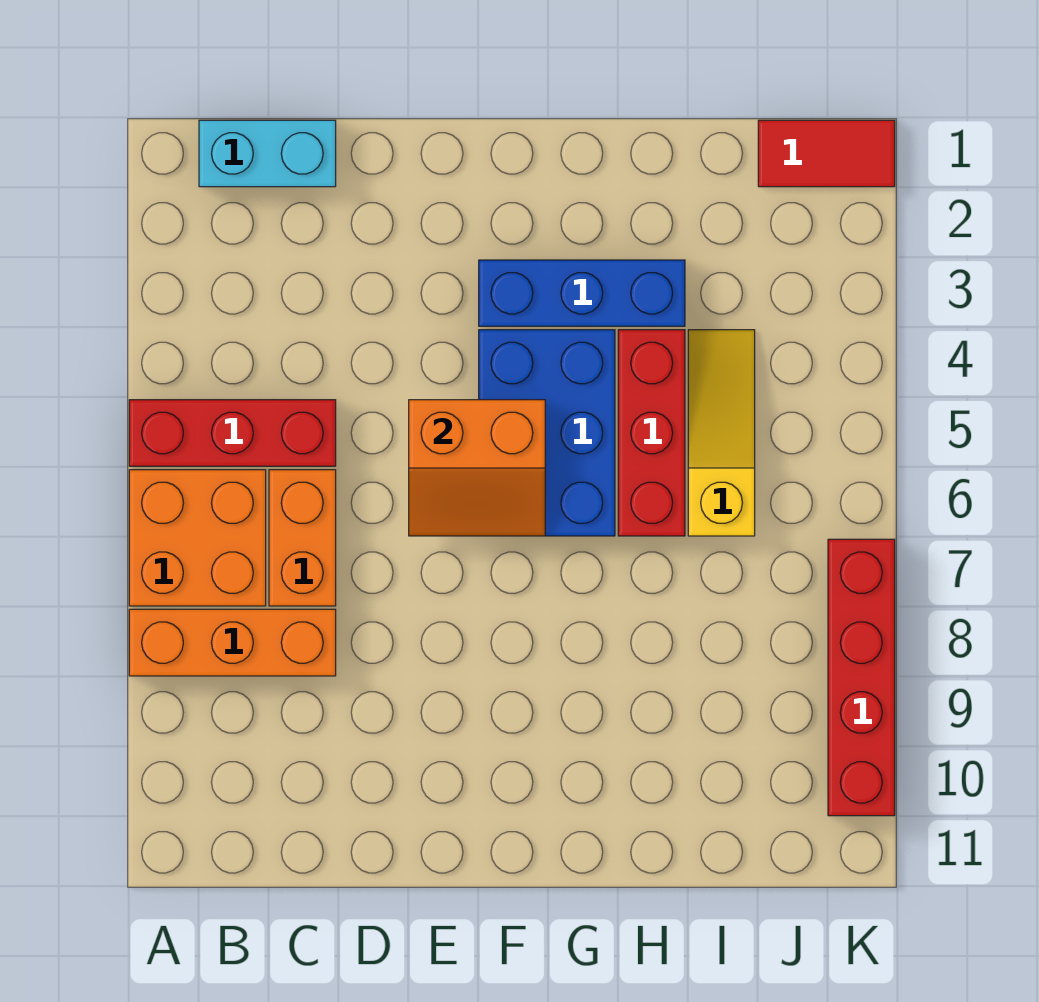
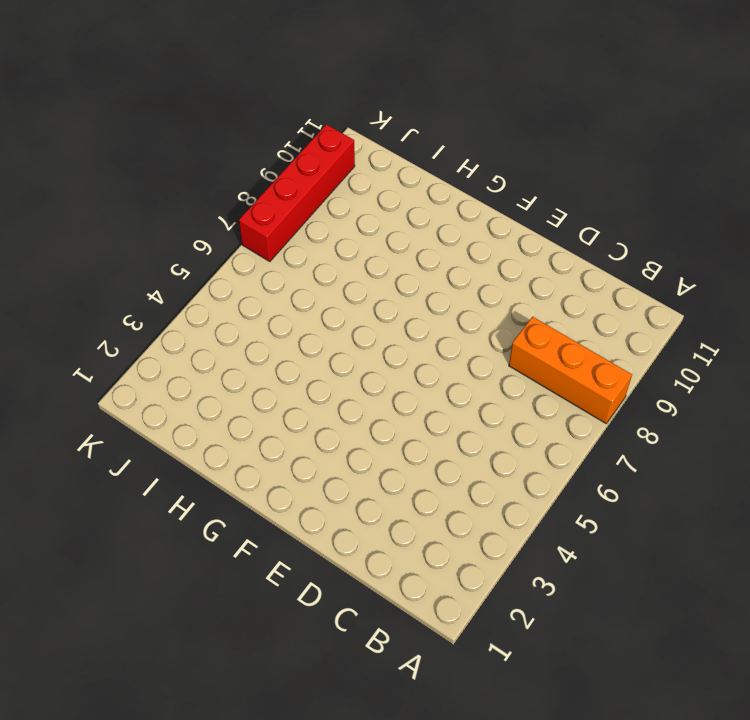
none -> red 1x3 brick [129,400,336,466]
none -> orange 2x2 brick [129,470,266,606]
none -> cyan 1x2 brick [199,120,336,187]

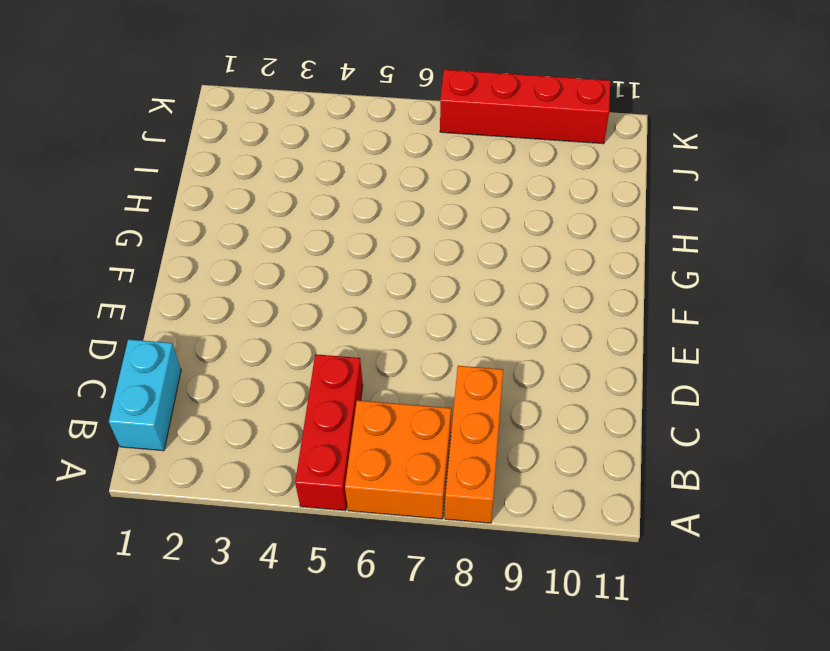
none -> orange 1x2 brick [269,470,336,606]
none -> blue 1x3 brick [479,260,685,326]
none -> blue 2x3 brick [479,330,615,536]

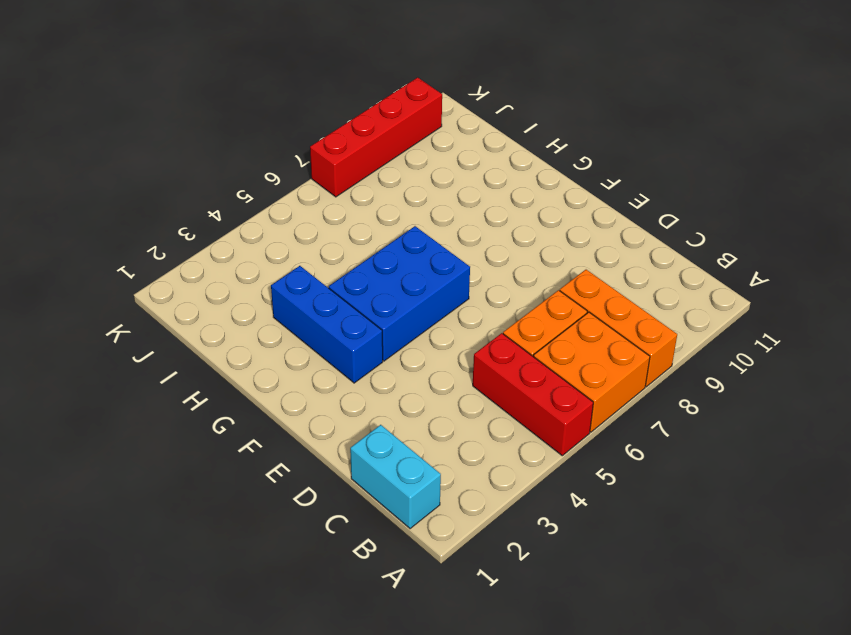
none -> red 1x3 brick [618,330,685,536]
none -> yellow 1x3 slope [688,330,755,536]
none -> red 1x2 tile [758,120,895,187]

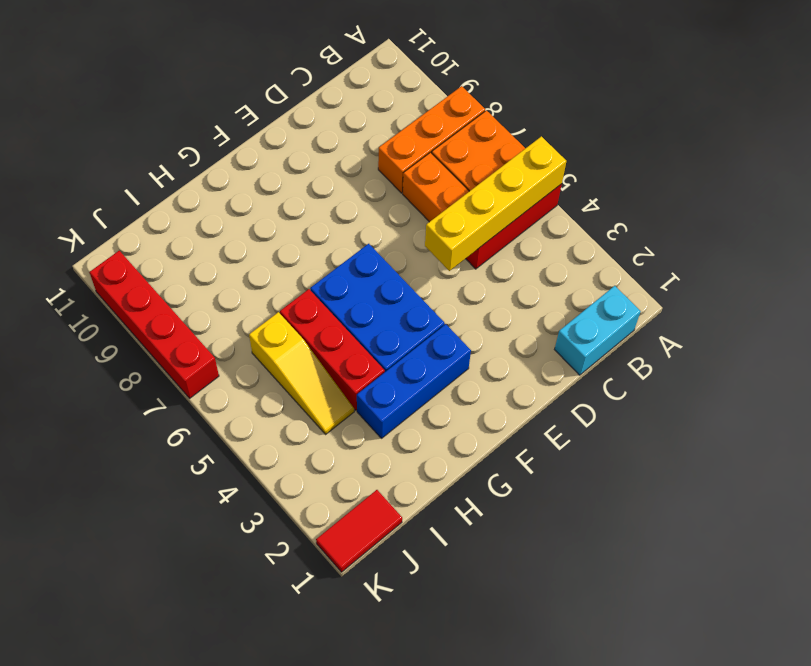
yellow 1x4 brick [425,136,566,271] -> none
none -> orange 2x2 slope [409,400,545,536]

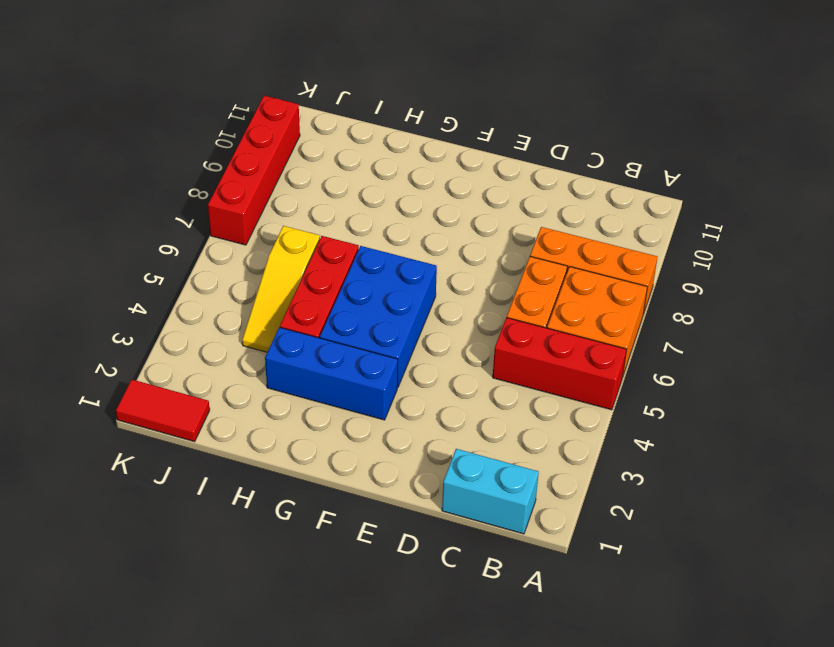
none -> orange 2x2 slope [409,400,545,536]

